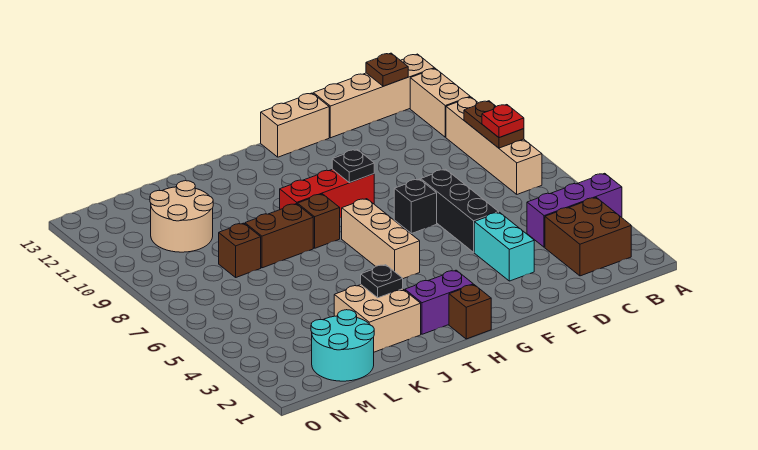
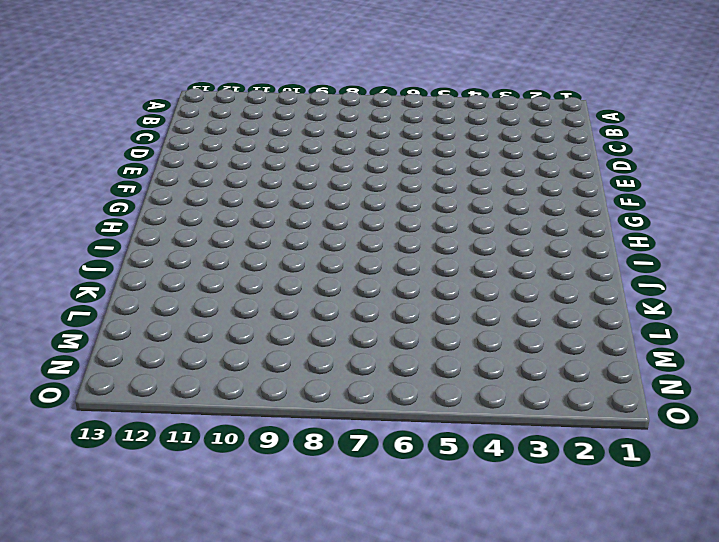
none -> purple 1x3 brick [527,173,622,247]
none -> brown 2x2 brick [545,197,631,276]
none -> tan 1x4 brick [446,97,542,194]

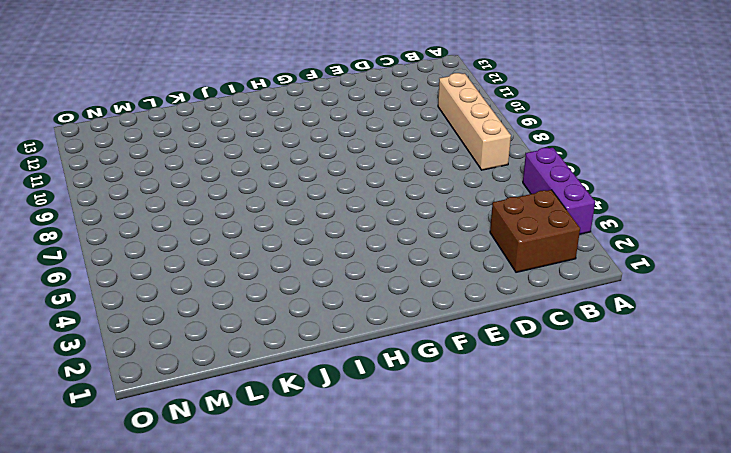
purple 1x3 brick [523,148,595,234] -> purple 1x3 brick turned to [527,173,622,247]
none -> tan 1x2 brick [410,68,470,137]
none -> tan 1x4 brick [313,54,435,138]
none -> cyan 1x2 brick [474,212,534,281]

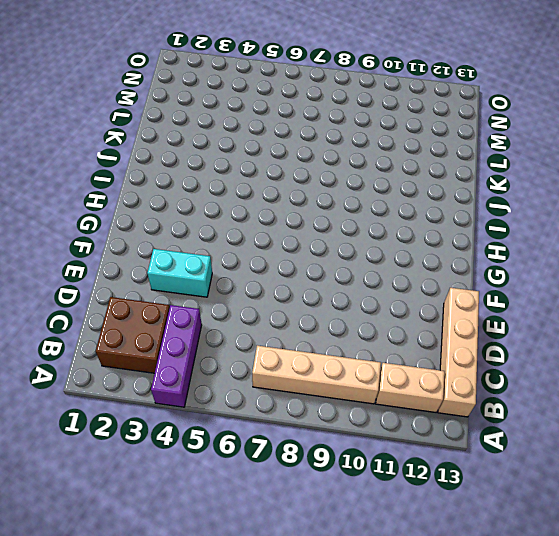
none -> black 1x3 brick [421,169,499,252]
none -> black 1x1 brick [394,179,437,234]
none -> tan 1x2 brick [261,93,329,157]

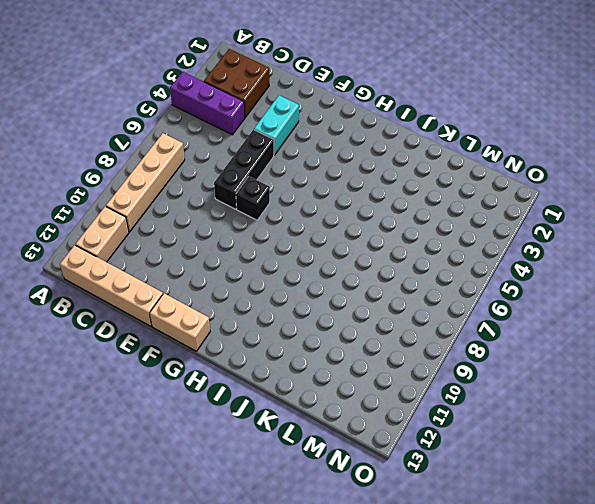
none -> red 1x3 brick [280,169,374,218]
none -> brown 1x1 brick [449,285,491,339]
none -> purple 1x2 brick [405,270,473,334]

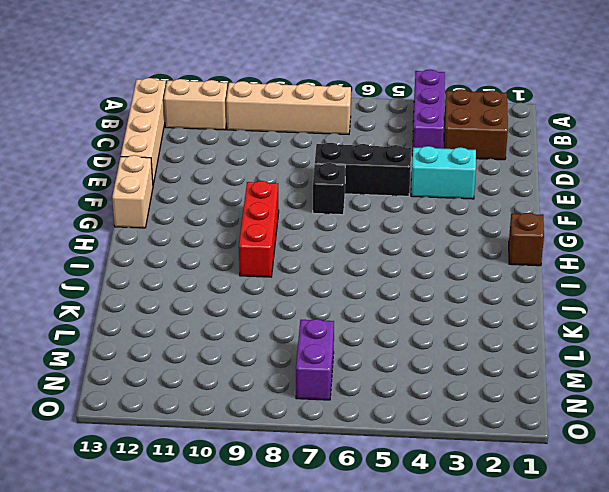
purple 1x2 brick [296,319,334,400] -> purple 1x2 brick moved to [405,270,473,334]
none -> tan 1x3 brick [342,199,420,279]
none -> brown 1x1 brick [298,194,340,248]
none -> tan 2x2 brick [334,285,421,352]

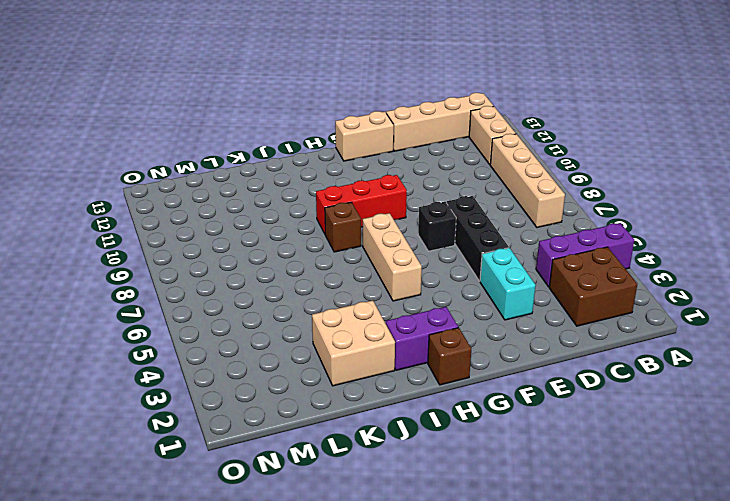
none -> brown 1x2 brick [245,204,313,268]
none -> cyan 2x2 round brick [311,310,374,381]
none -> brown 1x1 brick [219,223,261,277]

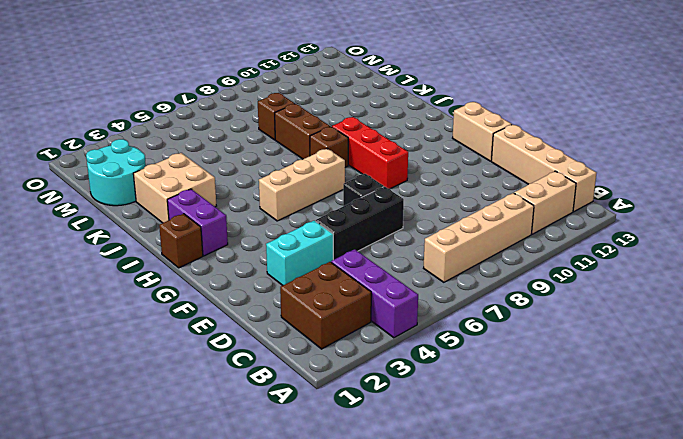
none -> tan 2x2 round brick [150,181,213,252]
none -> brown 1x2 plate [464,101,524,148]
none -> brown 1x1 plate [366,53,408,86]

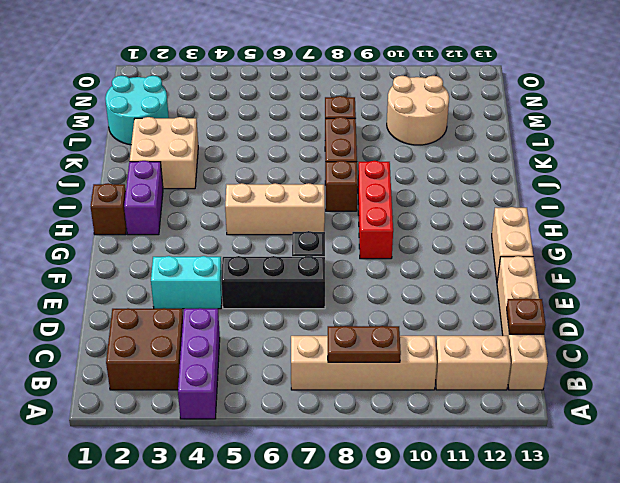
none -> black 1x1 plate [332,149,374,183]
none -> black 1x1 plate [361,265,403,298]
none -> red 1x1 plate [482,105,524,138]

